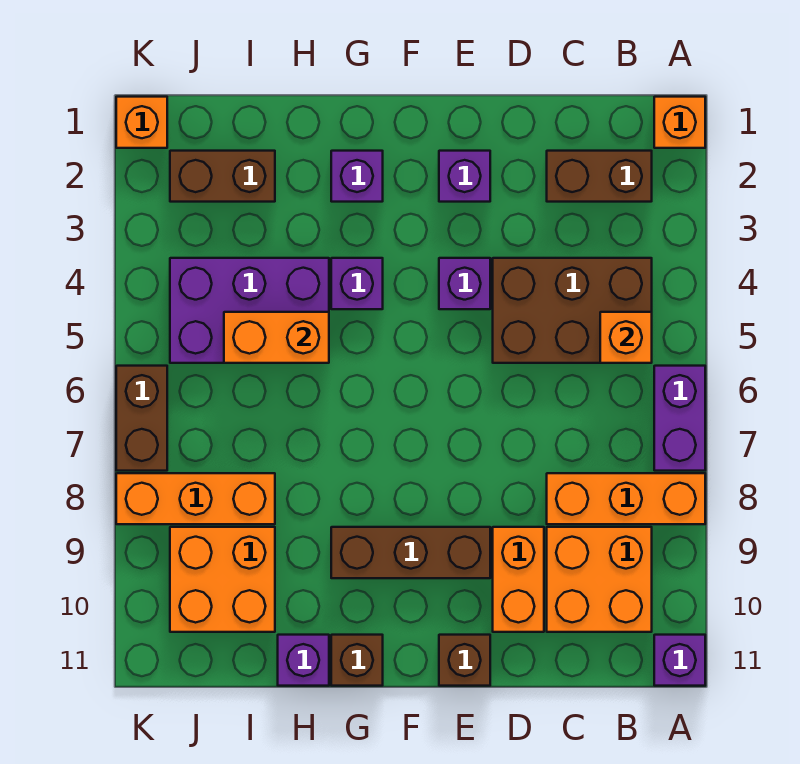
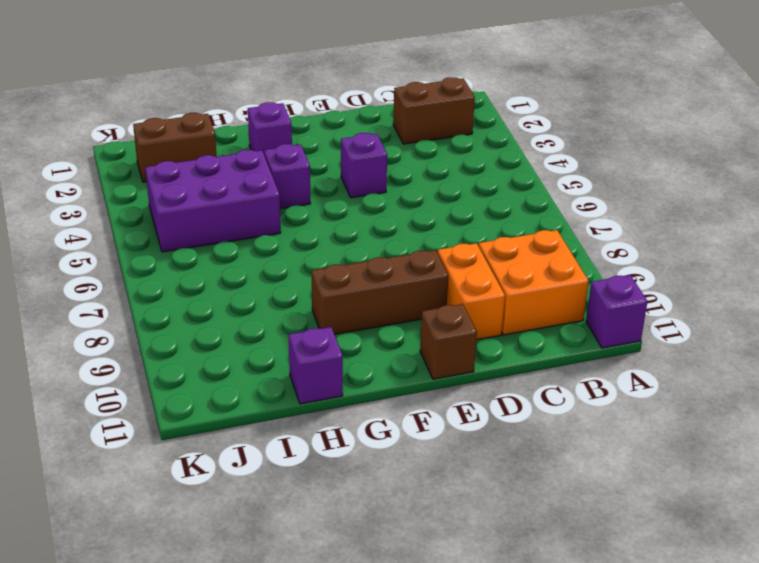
none -> orange 1x1 brick [654,97,705,148]
none -> purple 1x2 brick [654,366,705,471]
none -> orange 1x3 brick [547,473,705,524]

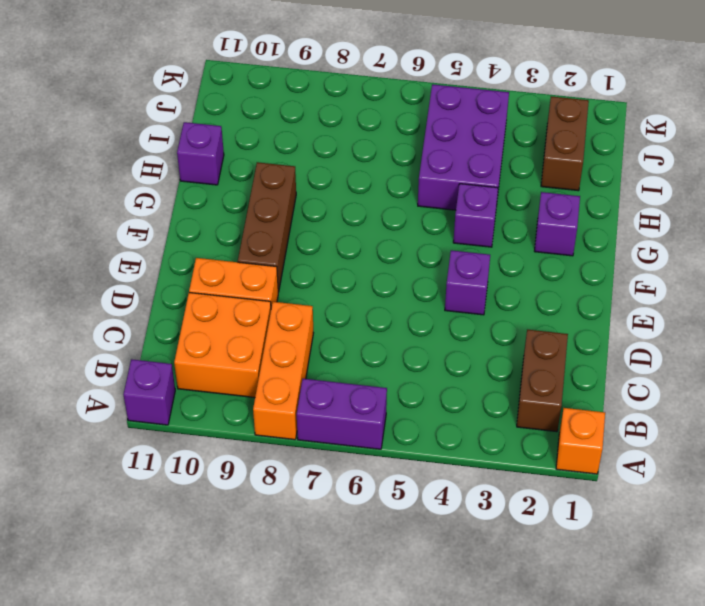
none -> brown 2x3 brick [493,258,652,363]
none -> purple 1x1 brick [439,151,490,202]
none -> brown 1x1 brick [439,635,490,686]

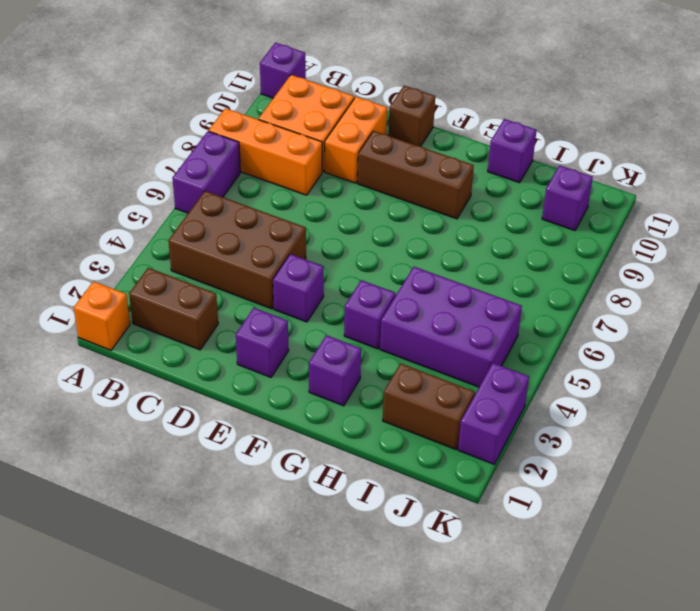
purple 1x1 brick [542,166,593,231] -> orange 2x2 brick [170,527,275,632]
purple 1x2 brick [458,363,529,464] -> none
none -> brown 1x1 brick [331,635,383,686]
none -> orange 1x3 brick [116,473,275,524]
none -> orange 1x1 brick [116,97,167,148]

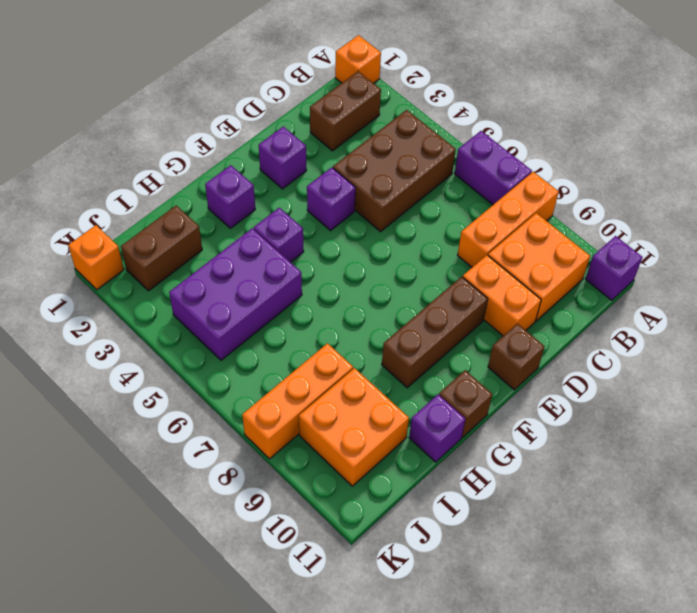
none -> brown 1x2 brick [116,366,167,471]
none -> orange 1x1 brick [600,312,652,363]
none -> orange 1x2 brick [224,312,329,363]

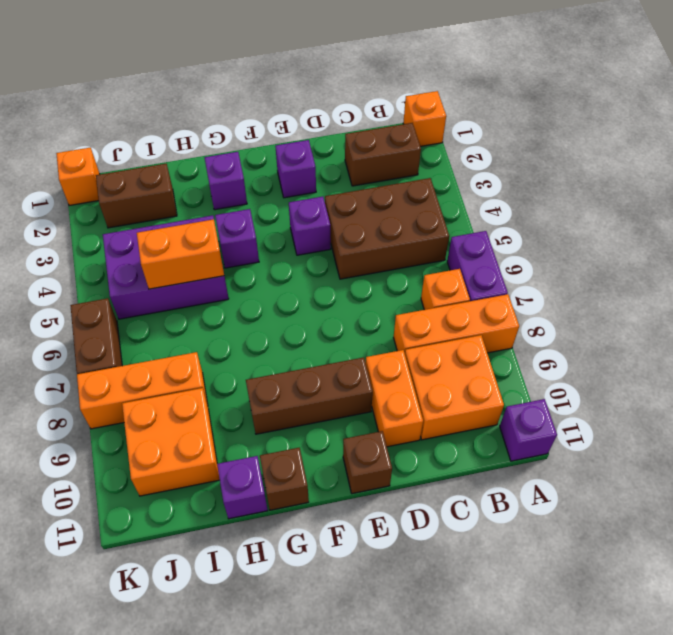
orange 1x1 brick [421,269,470,310] -> orange 1x1 brick moved to [600,312,652,363]

